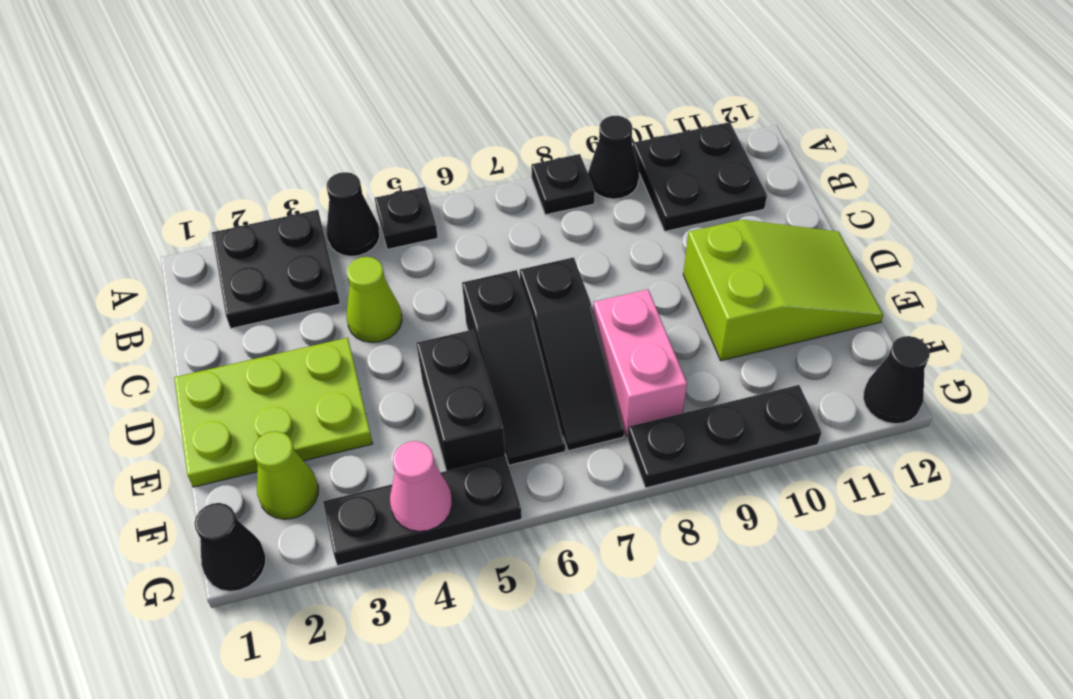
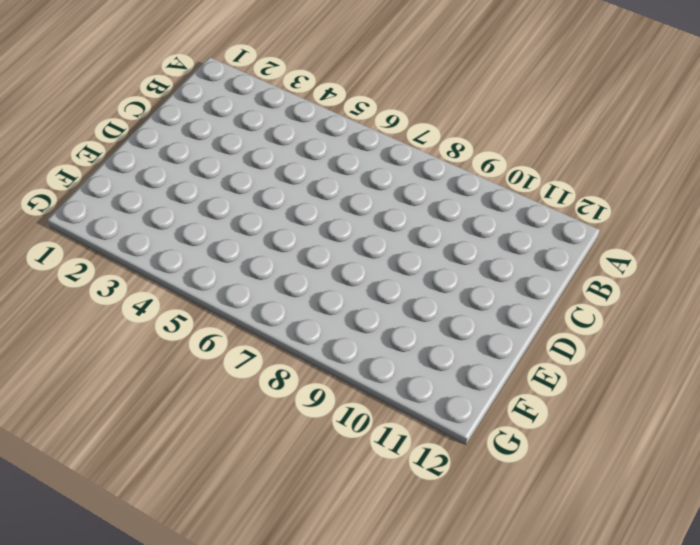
none -> black 2x2 plate [212,210,340,328]
none -> black 1x1 cone [326,172,380,256]
none -> black 1x1 plate [375,187,438,249]

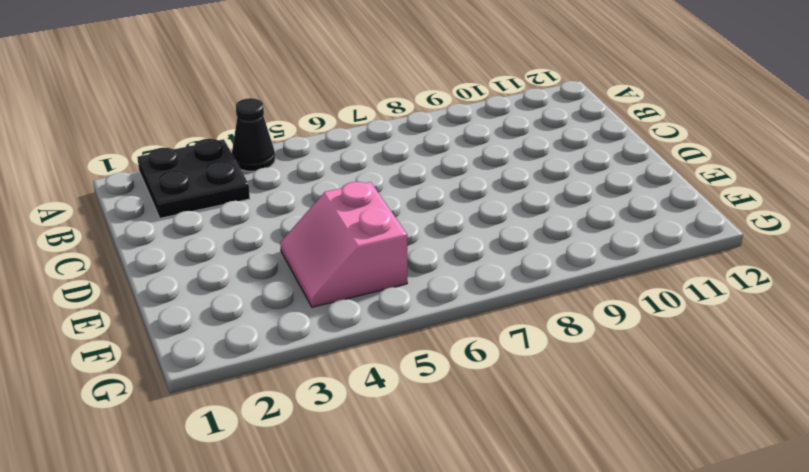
pink 2x2 slope [280,181,407,307] -> black 1x2 brick [416,330,505,471]
none -> black 1x1 plate [375,187,438,249]
none -> black 1x1 plate [531,154,595,215]
none -> black 1x1 cone [588,116,639,199]

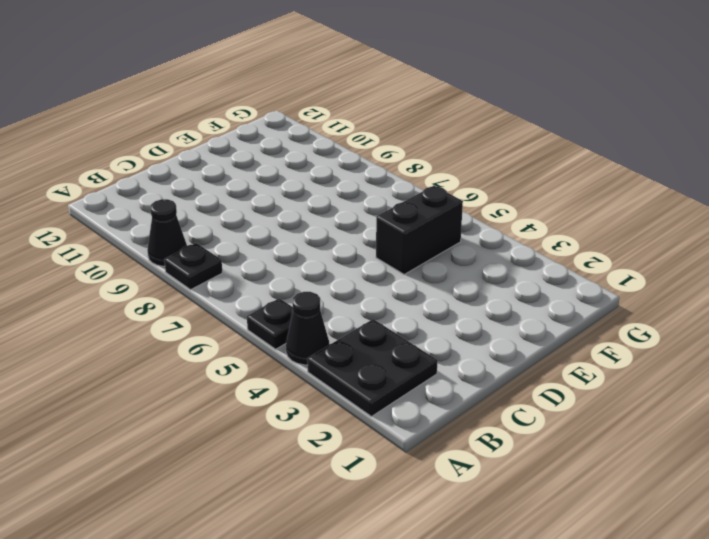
none -> black 2x2 plate [633,122,767,231]
none -> lime 1x1 cone [347,257,402,342]
none -> lime 2x3 plate [174,338,373,487]

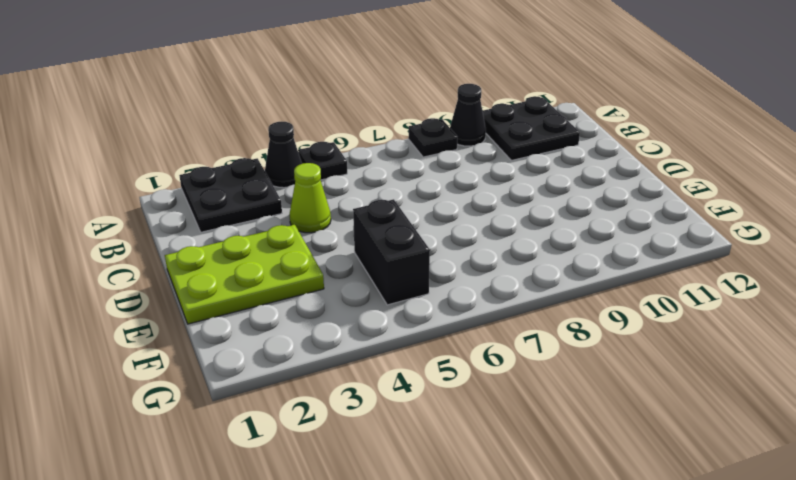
none -> black 1x3 slope [462,270,565,465]
none -> black 1x3 slope [520,257,624,451]
none -> lime 2x3 slope [683,220,883,361]

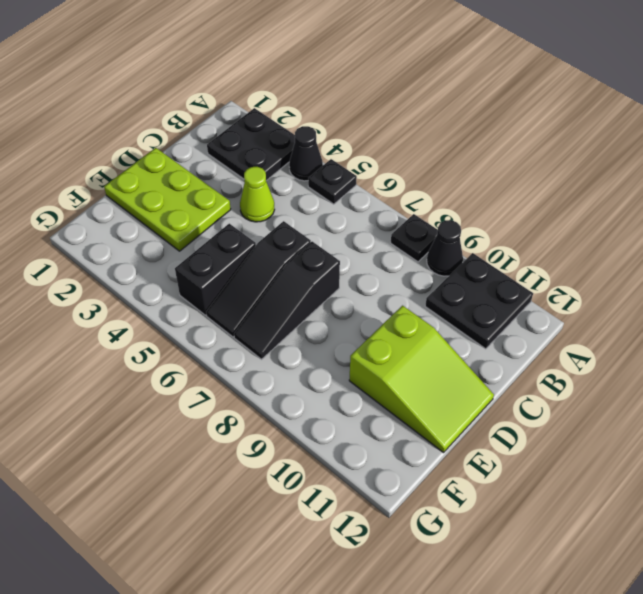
none -> pink 1x2 brick [593,289,687,436]
none -> lime 1x1 cone [253,431,318,519]
none -> black 1x1 cone [195,503,266,591]

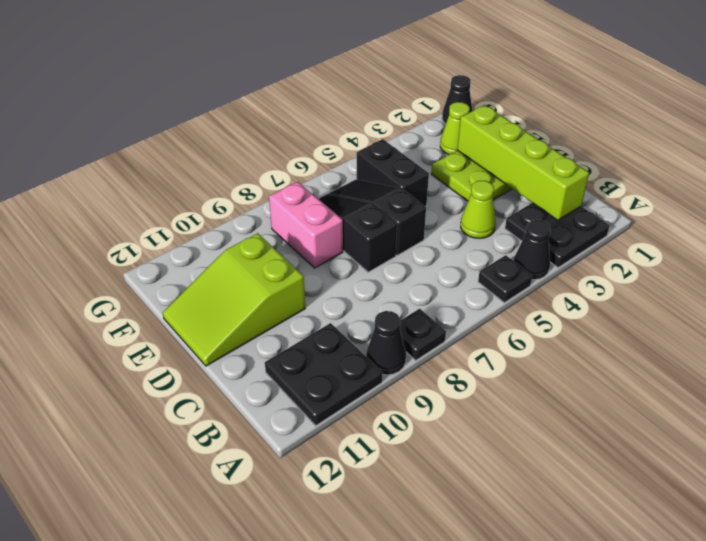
lime 1x4 brick [457,105,589,220] -> none
none -> black 1x3 plate [323,457,522,565]
none -> black 1x3 plate [627,385,821,488]
none -> black 1x1 cone [863,336,930,424]

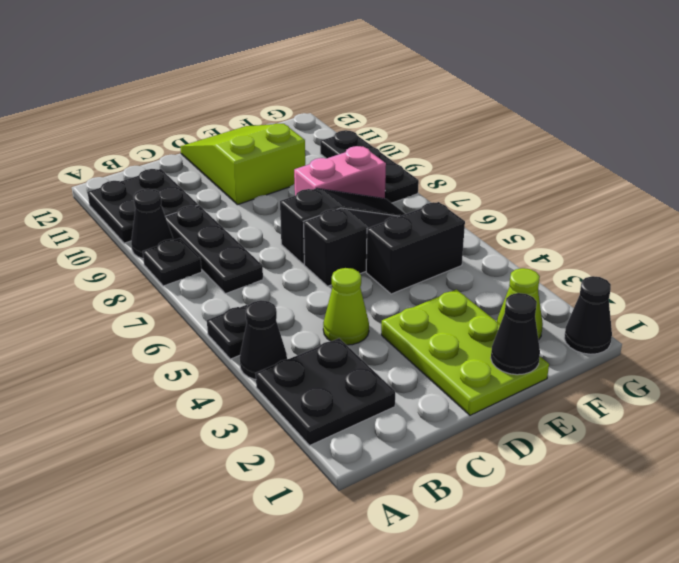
black 1x3 plate [165,205,263,294] -> black 1x3 plate moved to [323,457,522,565]
black 1x1 cone [491,293,540,375] -> black 1x1 cone moved to [863,336,930,424]
none -> pink 1x1 cone [390,441,452,531]

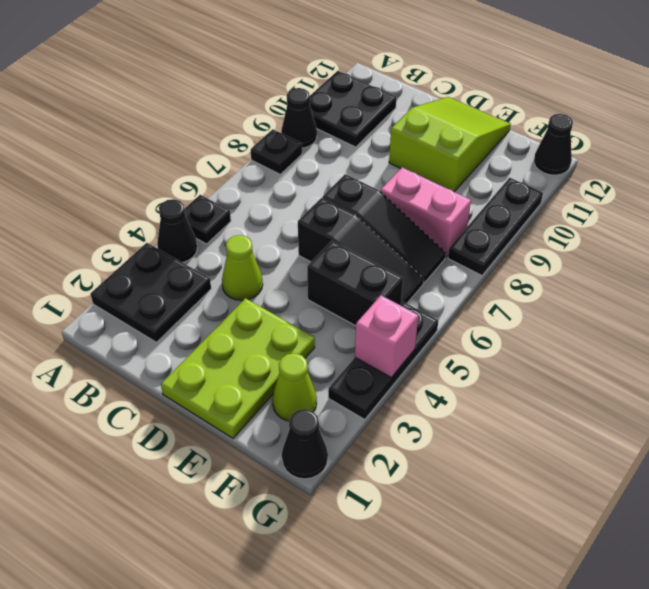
pink 1x1 brick [355,295,418,377] -> pink 1x1 cone [390,441,452,531]

